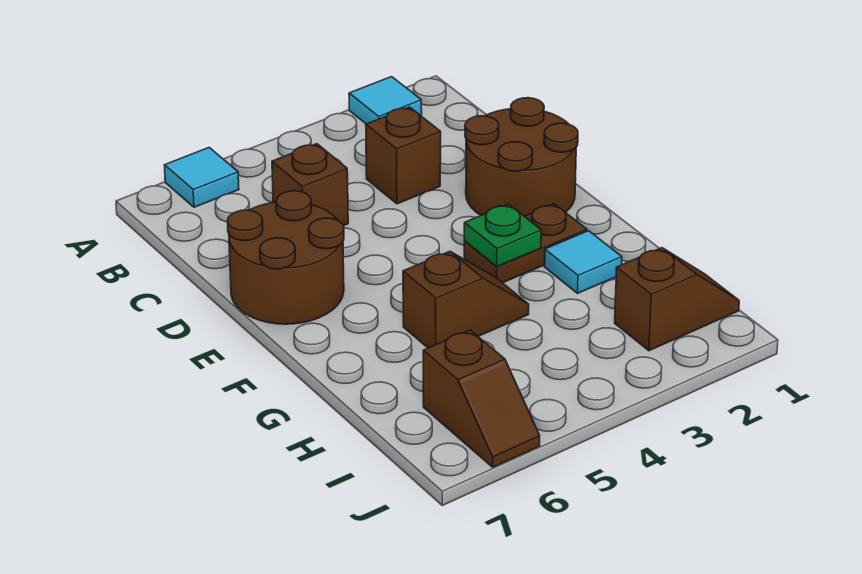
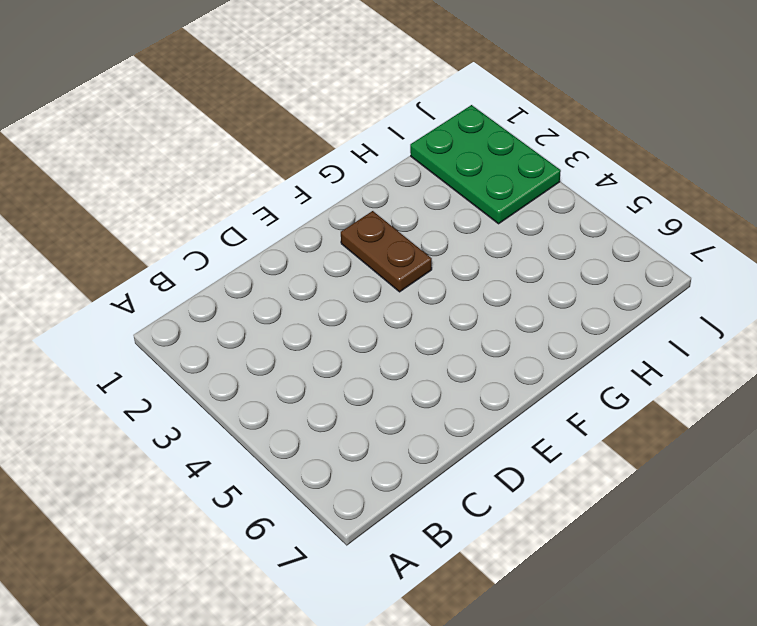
green 2x3 plate [410,105,561,224] -> brown 1x2 slope [615,248,739,351]
none -> cyan 1x1 tile [349,77,422,124]
none -> cyan 1x1 tile [164,148,239,207]
none -> brown 1x1 brick [366,107,441,204]

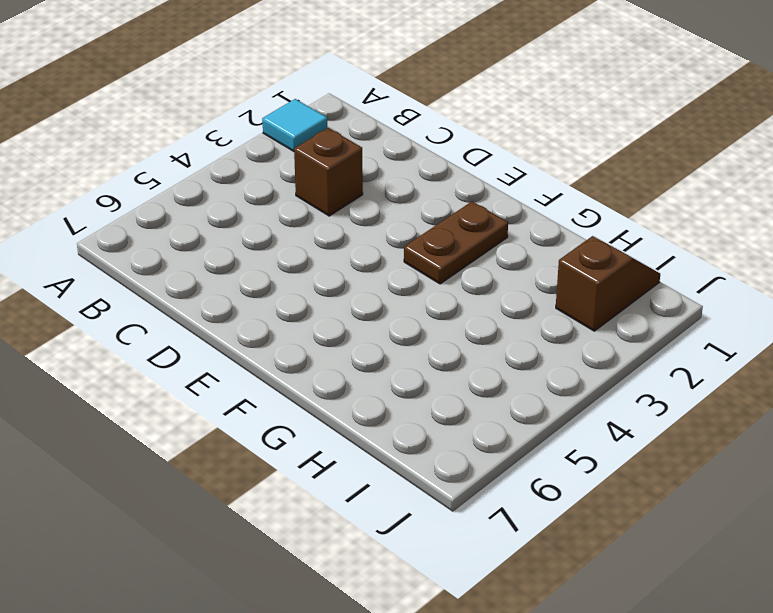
none -> cyan 1x1 tile [164,148,239,207]
none -> brown 1x1 brick [272,144,348,226]
none -> brown 2x2 round brick [465,98,578,216]

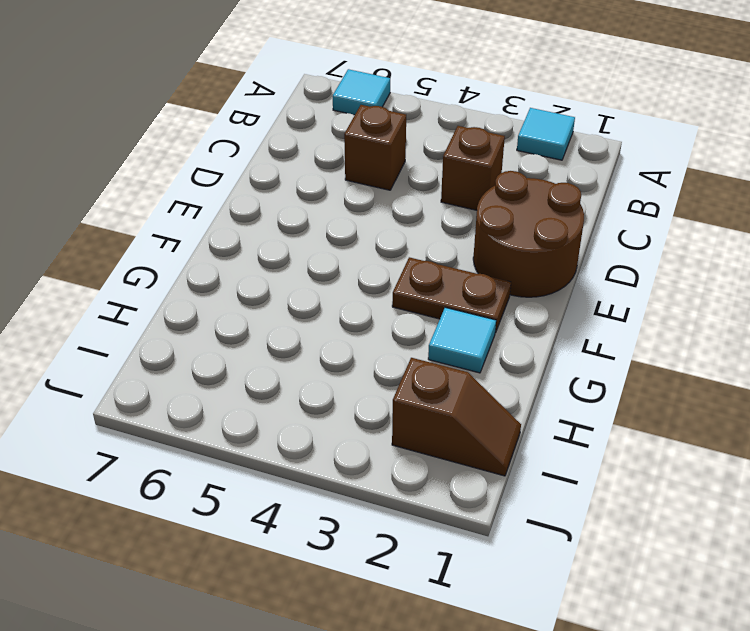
none -> brown 2x2 round brick [227,191,344,324]
none -> brown 1x2 slope [403,251,529,348]
none -> brown 1x2 slope [423,330,540,467]

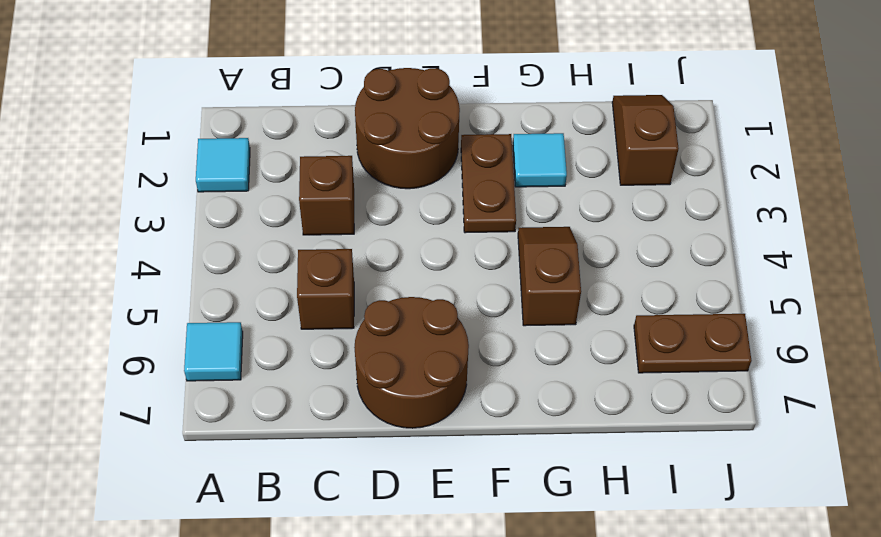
brown 1x2 plate [634,314,751,373] -> brown 1x2 slope [423,330,540,467]
none -> green 1x1 plate [464,204,541,266]

